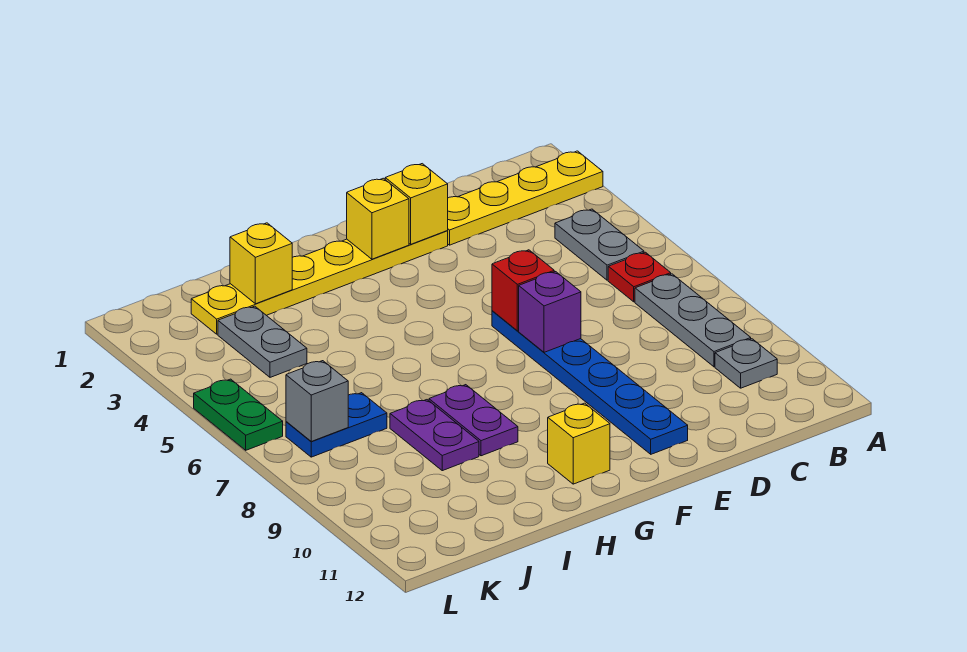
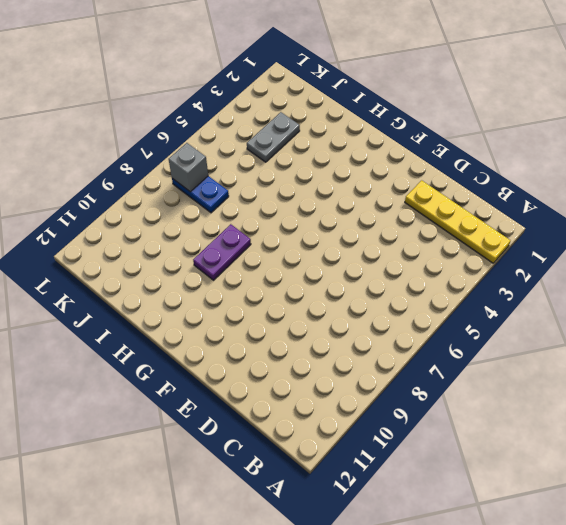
none -> grey 1x2 plate [555,209,644,280]
none -> red 1x1 plate [608,252,671,302]
none -> grey 1x3 plate [635,274,751,367]

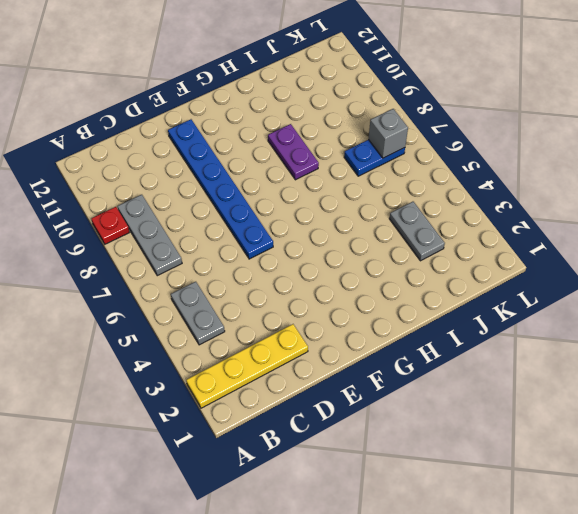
red 1x1 plate [91,207,130,244] -> red 1x1 plate moved to [608,252,671,302]
none -> grey 1x1 plate [715,339,777,388]
none -> yellow 1x6 plate [191,231,448,334]
none -> yellow 1x1 brick [548,403,610,484]

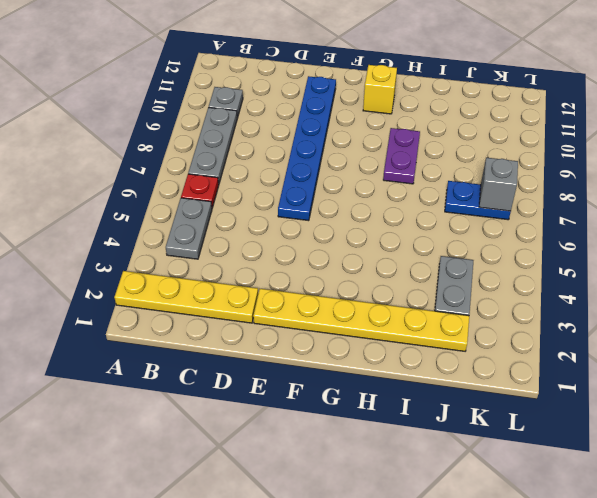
none -> purple 1x2 plate [390,400,479,471]
none -> green 1x2 plate [194,379,283,450]
none -> yellow 1x1 brick [385,164,448,244]

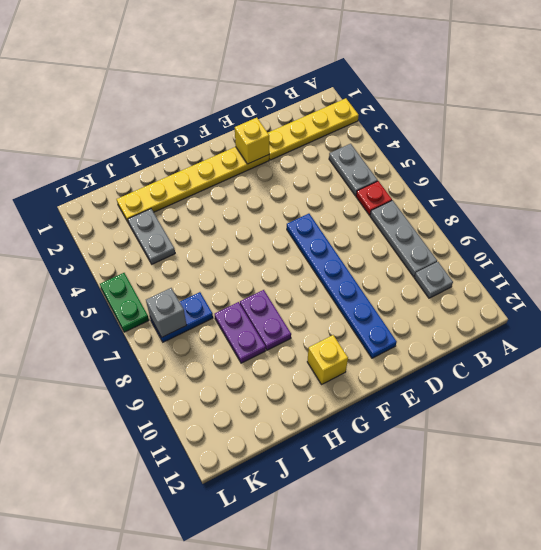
none -> red 1x1 brick [492,250,554,331]
none -> purple 1x1 brick [519,272,581,352]
none -> yellow 1x1 brick [347,178,409,259]

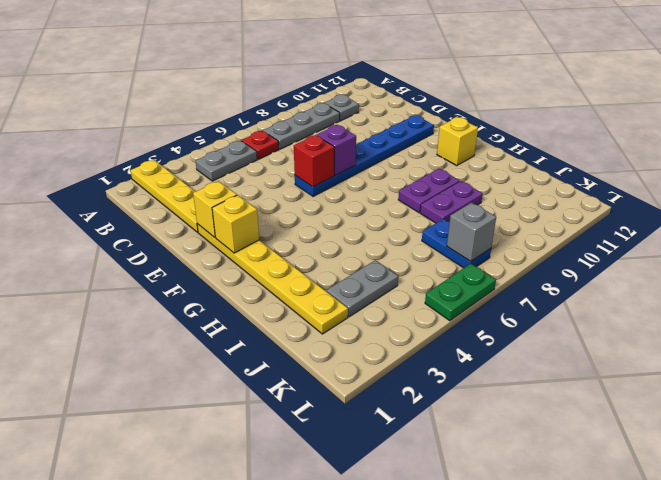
none -> yellow 1x1 brick [230,223,292,304]

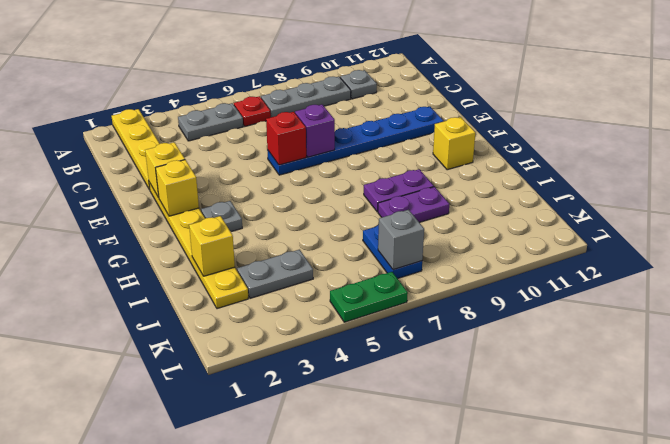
grey 1x1 plate [201,201,242,232] -> none

